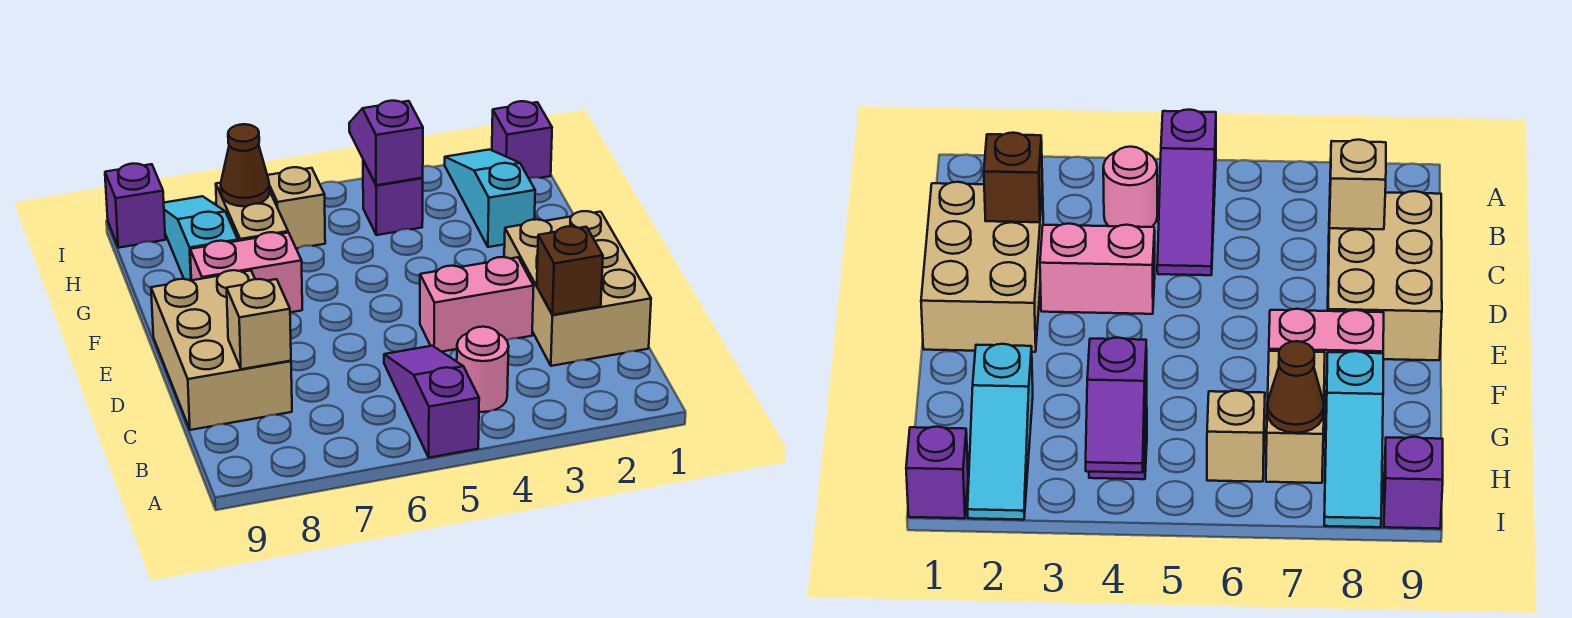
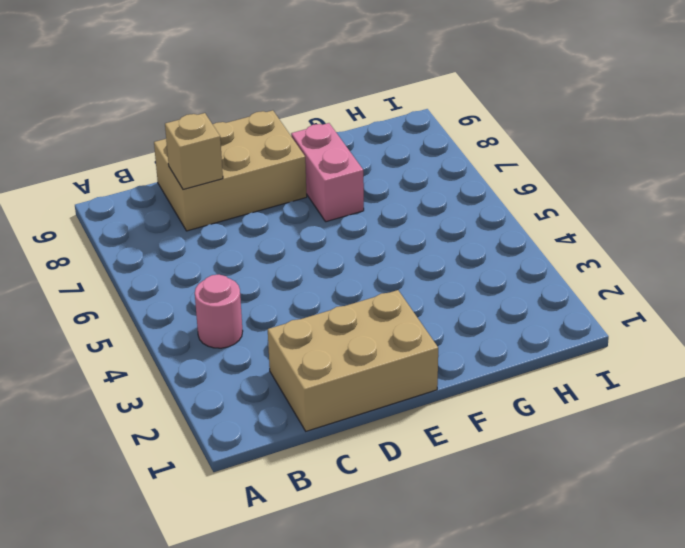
none -> purple 1x3 slope [384,346,479,458]
none -> pink 1x2 brick [420,257,534,352]
none -> cyan 1x3 slope [445,150,535,247]

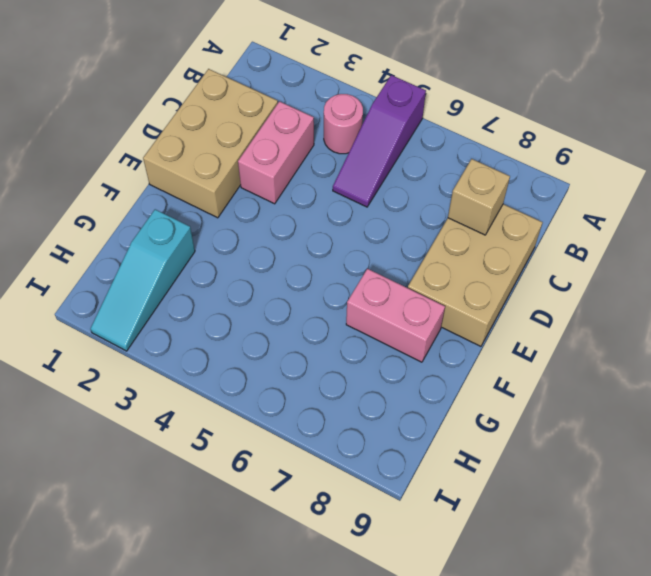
pink 1x2 brick [238,101,314,204] -> pink 1x2 brick turned to [420,257,534,352]
none -> tan 1x2 brick [216,183,288,241]
none -> cyan 1x3 slope [164,196,238,281]
none -> purple 1x1 brick [363,160,423,235]

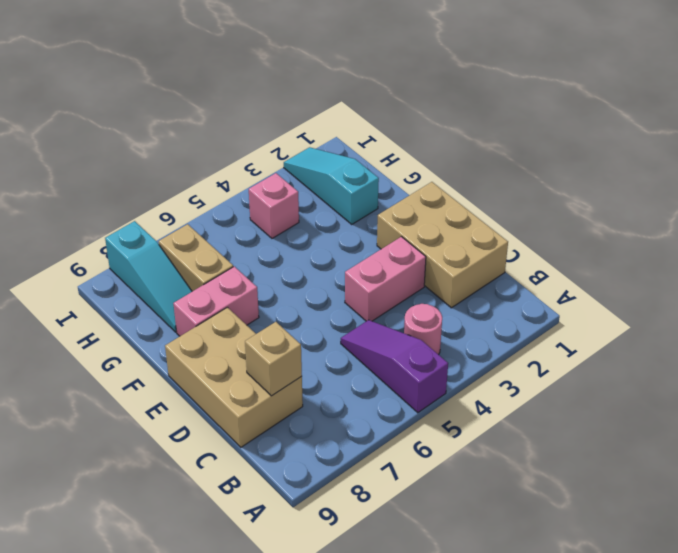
cyan 1x3 slope [105,221,192,332] -> cyan 1x3 slope turned to [164,196,238,281]
pink 1x1 brick [249,173,299,238] -> purple 1x1 brick [363,160,423,235]
none -> tan 1x1 brick [267,167,325,249]
none -> purple 1x1 brick [492,101,552,178]
none -> purple 1x1 brick [105,164,165,248]

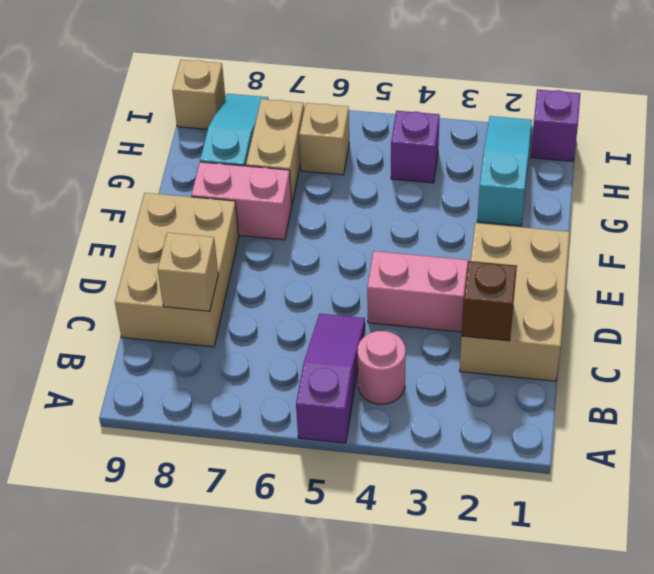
tan 1x1 brick [172,60,225,129] -> purple 1x1 brick [105,164,165,248]
none -> purple 1x2 slope [349,101,423,185]
none -> brown 1x1 cone [221,124,270,206]

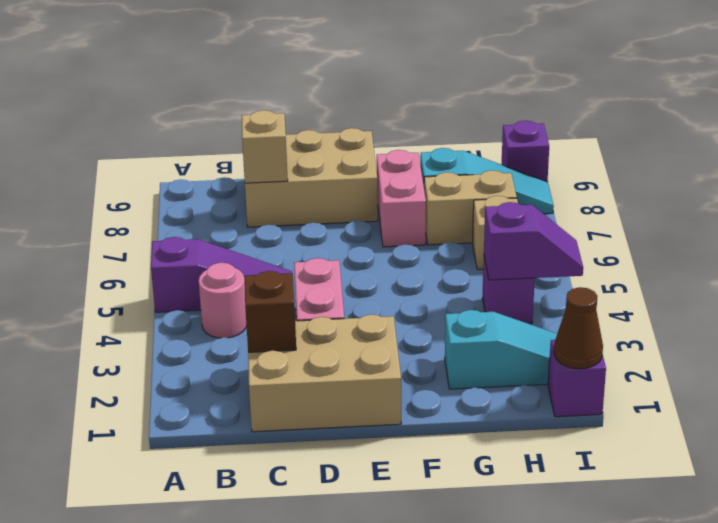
brown 1x1 cone [554,287,603,369] -> brown 1x1 cone moved to [221,124,270,206]

